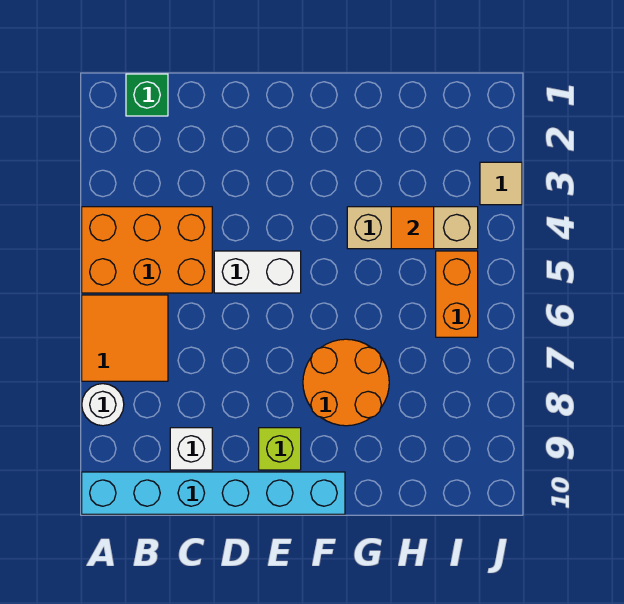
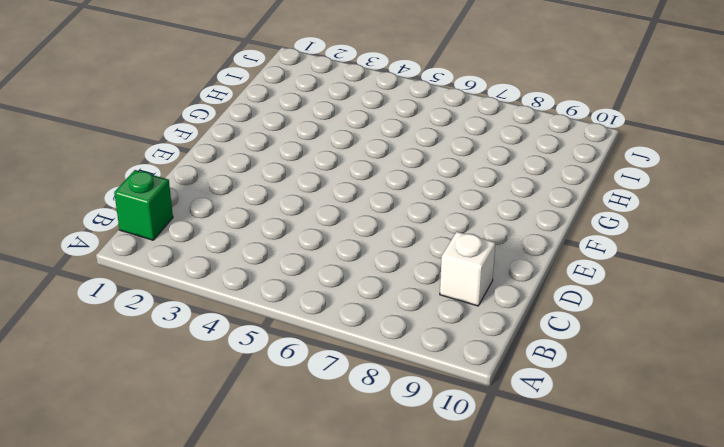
none -> orange 2x3 brick [82,207,212,293]
none -> orange 2x2 tile [82,295,168,381]
none -> white 1x1 round brick [82,384,124,426]

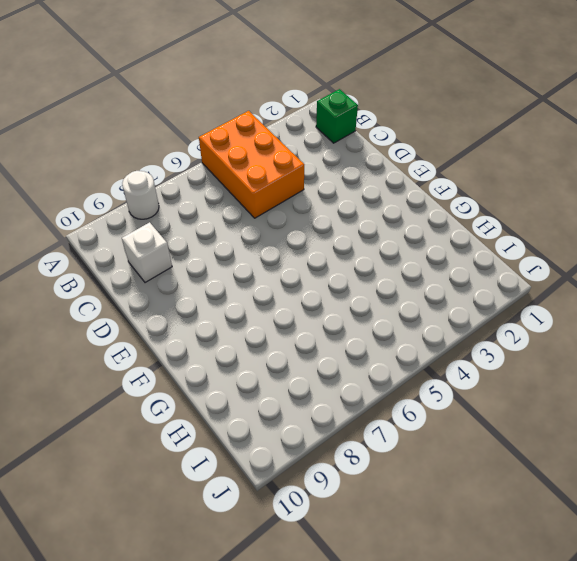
none -> orange 2x2 tile [82,295,168,381]
none -> cyan 1x6 brick [82,472,345,514]
none -> white 1x2 brick [214,251,301,293]

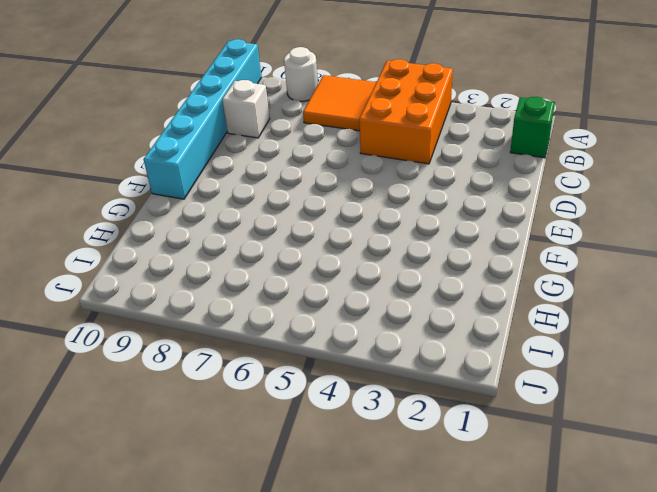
none -> white 1x2 brick [214,251,301,293]
none -> lime 1x1 brick [259,428,301,470]
none -> orange 2x2 round brick [303,339,389,426]

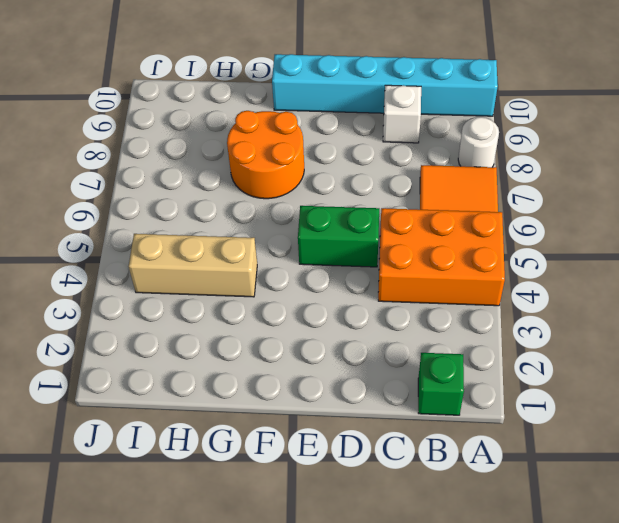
green 1x2 brick [298,206,379,267] -> white 1x2 brick [214,251,301,293]
none -> lime 1x1 brick [259,428,301,470]
none -> orange 1x2 brick [436,251,478,337]
none -> tan 1x1 tile [480,162,522,205]

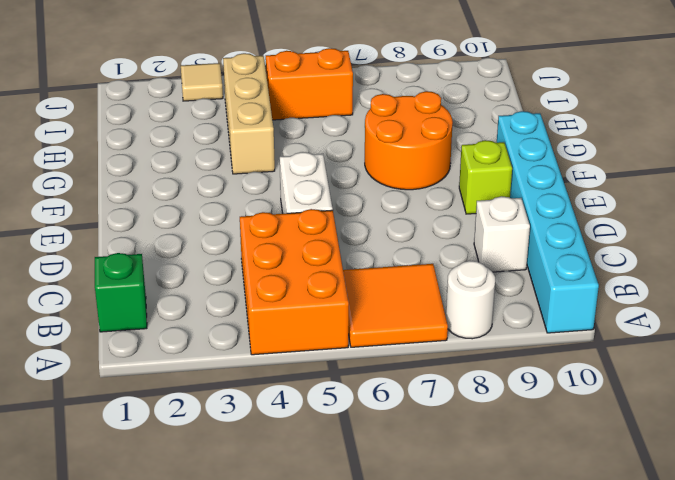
none -> orange 1x1 tile [391,207,434,249]

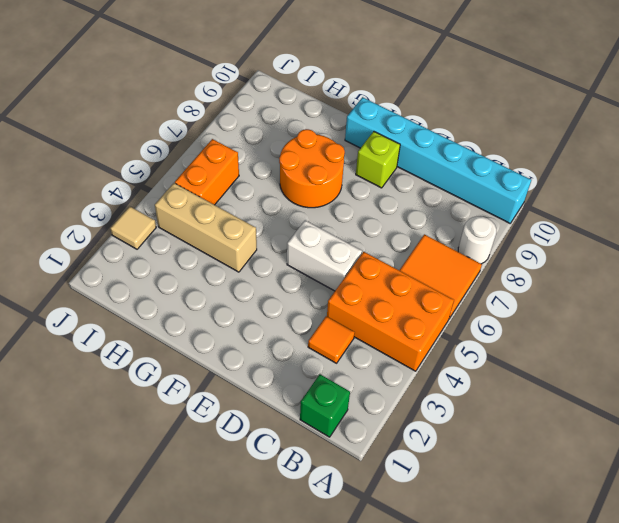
orange 1x1 tile [308,316,355,363] -> orange 1x1 tile moved to [391,207,434,249]
none -> white 1x1 brick [170,428,212,470]

